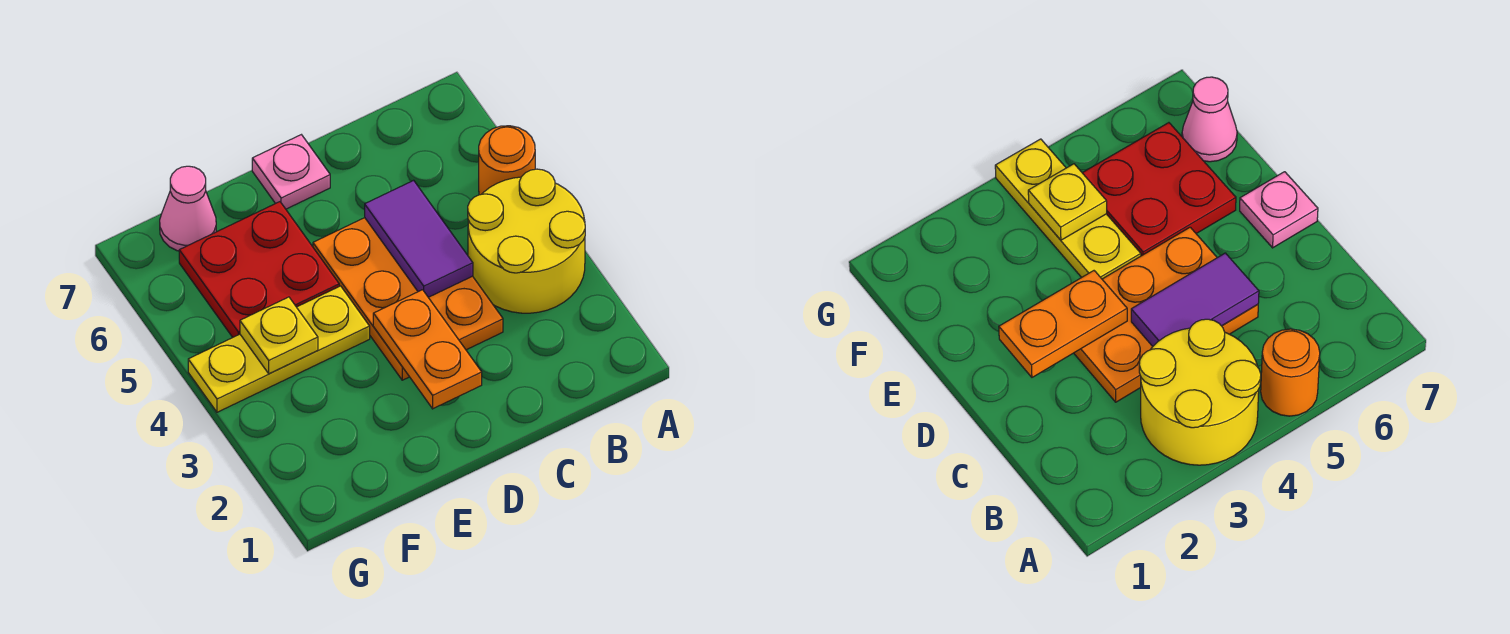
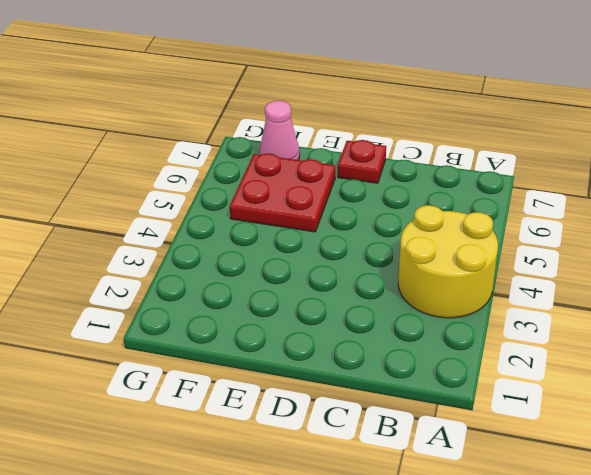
red 1x1 plate [338,140,386,183] -> pink 1x1 plate [252,135,330,209]
none -> orange 1x1 round brick [479,126,535,195]
none -> orange 2x3 plate [313,218,503,380]

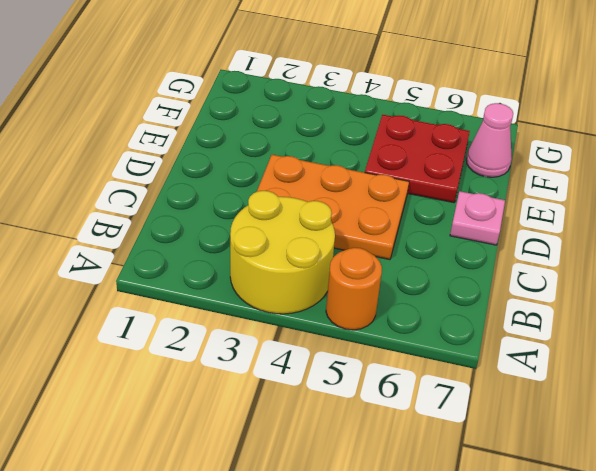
none -> yellow 1x3 plate [188,286,370,412]
none -> purple 1x2 tile [365,180,473,297]

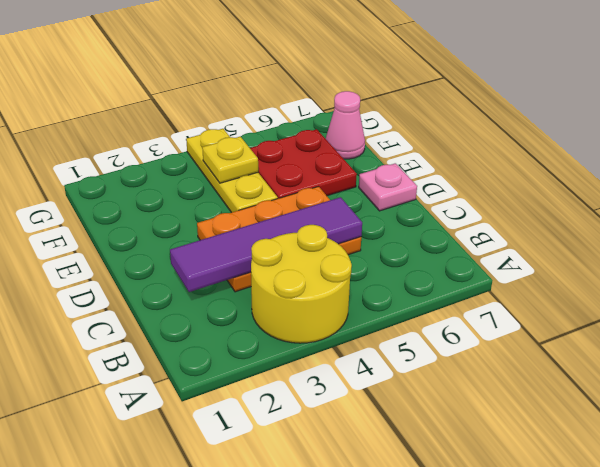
purple 1x4 tile [170,197,362,292] -> purple 1x2 tile [365,180,473,297]
none -> orange 1x1 round brick [479,126,535,195]
none -> orange 1x2 plate [373,290,482,409]

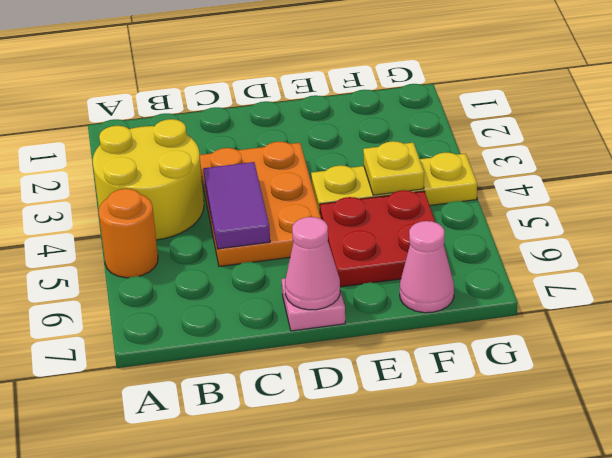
pink 1x1 cone [285,217,340,310] -> none
none -> orange 1x2 plate [373,290,482,409]

